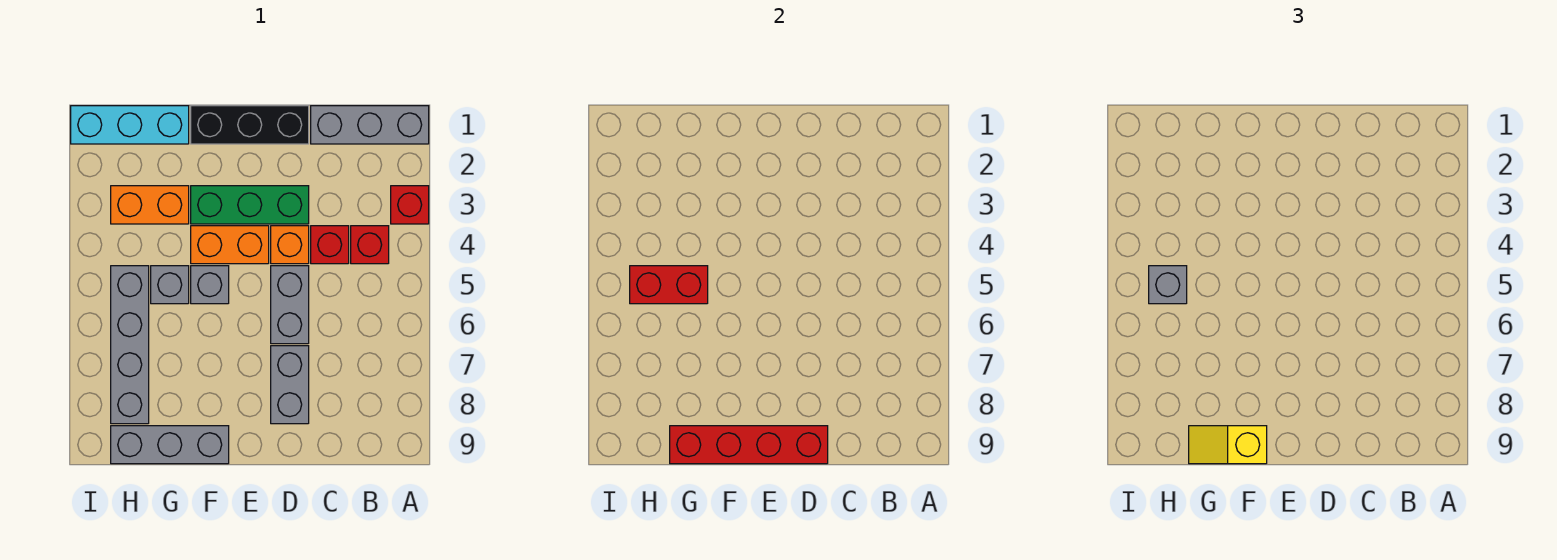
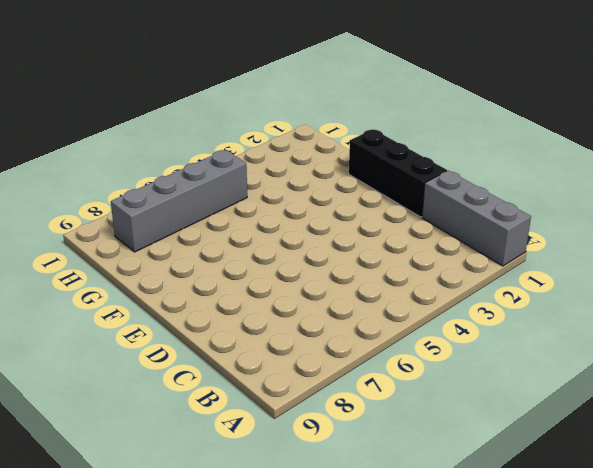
none -> red 1x1 brick [391,186,429,224]
none -> red 1x1 brick [351,226,389,264]
none -> red 1x1 brick [311,226,349,264]

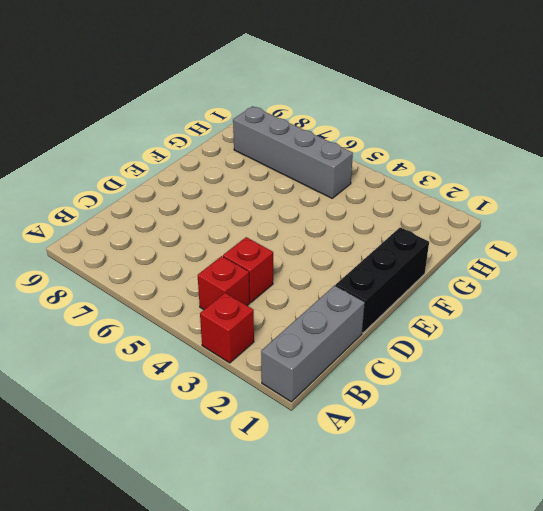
none -> green 1x3 brick [191,186,309,224]
none -> orange 1x1 brick [271,226,309,264]
none -> grey 1x2 brick [271,266,309,344]

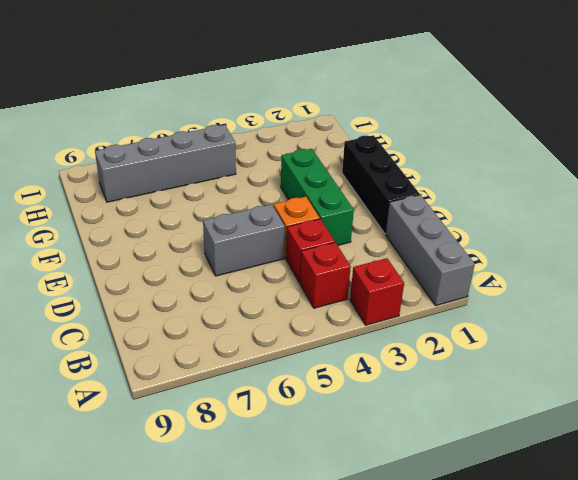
none -> grey 1x2 brick [271,346,309,424]
none -> orange 1x2 brick [191,226,269,264]
none -> grey 1x1 brick [191,266,229,304]

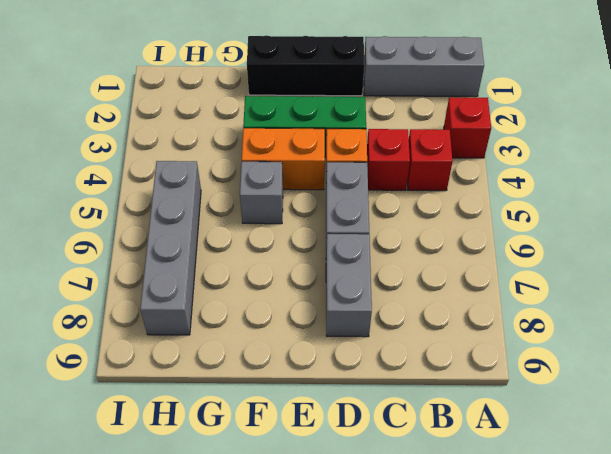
none -> grey 1x3 brick [111,426,229,464]
none -> cyan 1x3 brick [71,106,189,144]
none -> orange 1x2 brick [111,186,189,224]

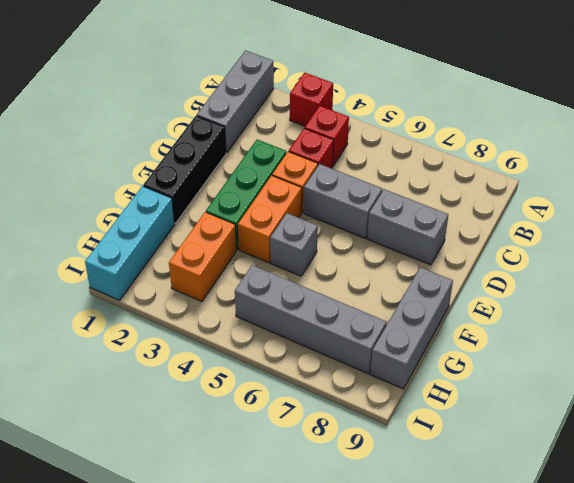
none -> grey 1x1 brick [151,266,189,304]
none -> red 1x4 brick [670,426,828,464]
none -> red 1x2 brick [630,266,708,304]

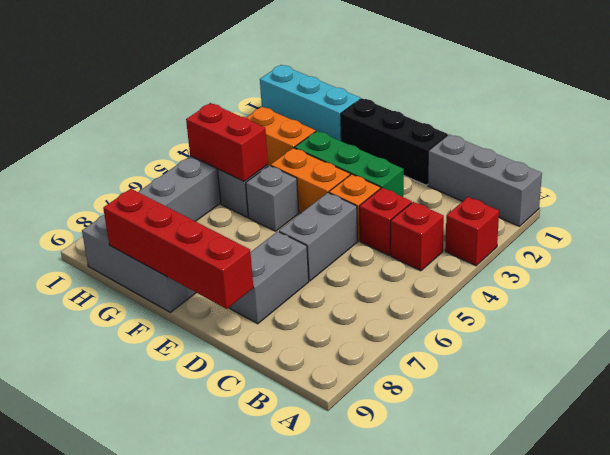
none -> yellow 1x2 slope [1189,426,1267,464]
none -> grey 1x1 brick [1149,266,1187,304]

